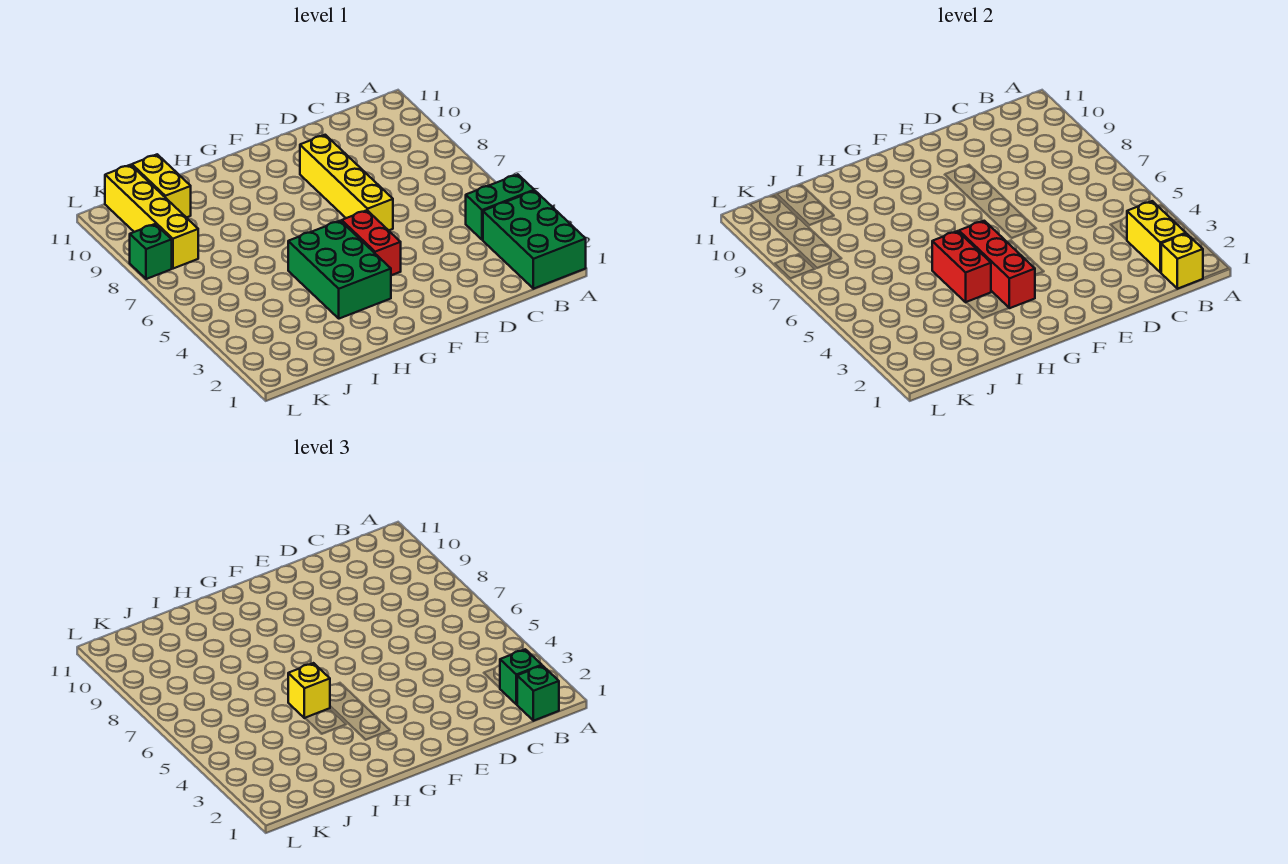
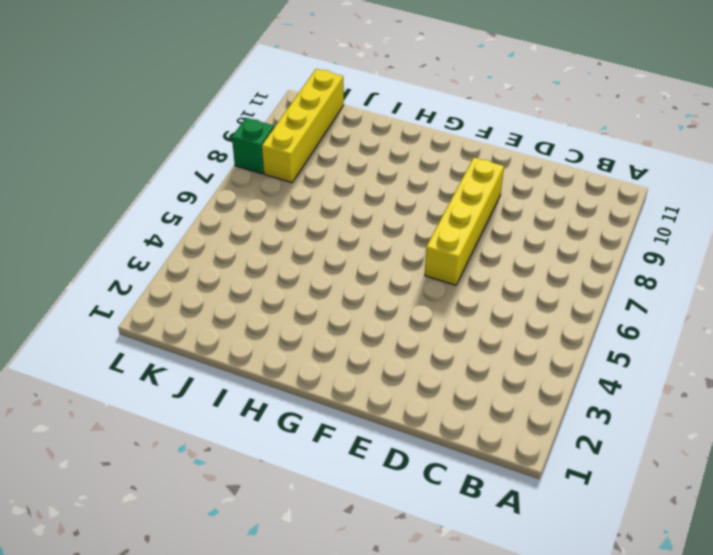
none -> green 2x3 brick [483,191,586,289]
none -> green 1x2 brick [466,174,534,240]
none -> red 1x2 brick [342,210,401,275]

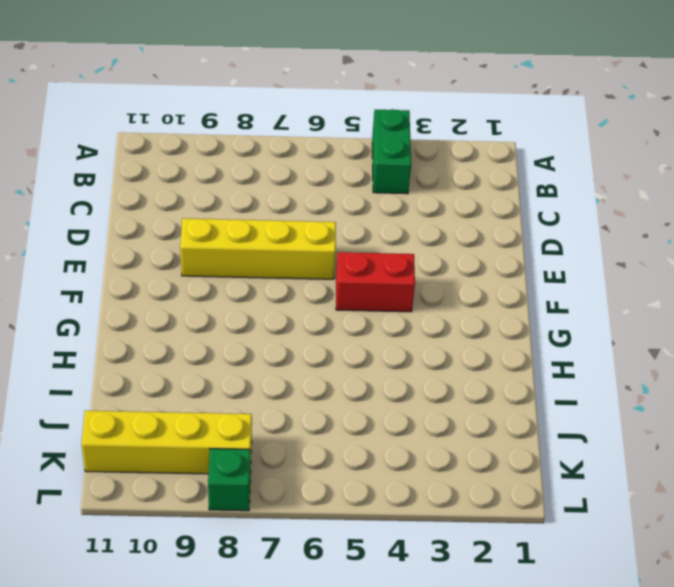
none -> green 2x3 brick [483,191,586,289]
none -> green 2x3 brick [288,221,391,319]
none -> yellow 1x2 brick [132,154,191,218]

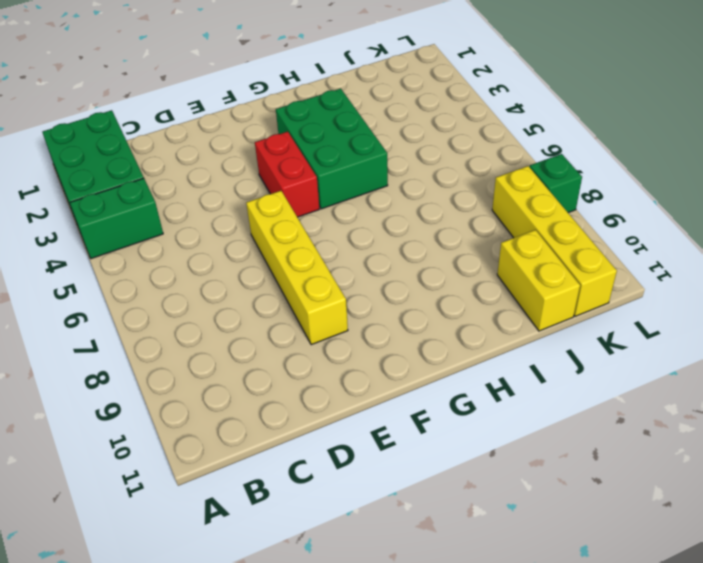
none -> yellow 1x1 brick [1161,234,1203,289]
none -> yellow 1x2 brick [1127,201,1186,272]
none -> red 1x3 brick [959,221,1035,308]

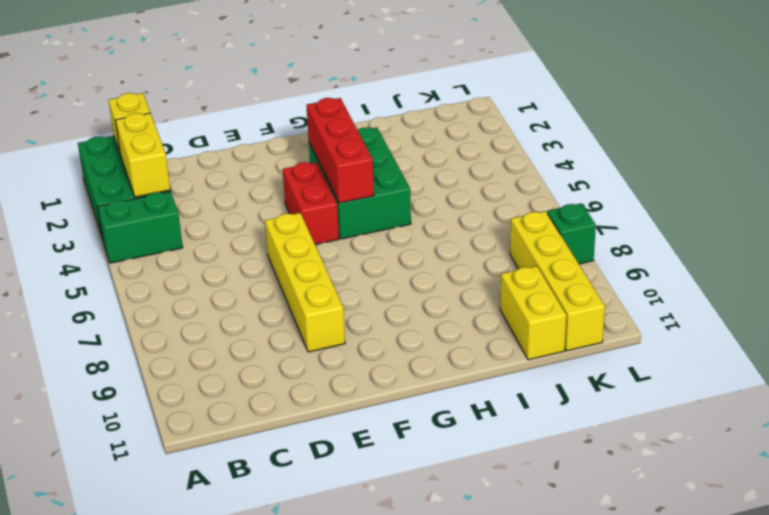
none -> red 1x2 brick [932,231,991,302]
none -> green 1x1 brick [517,666,559,721]
none -> green 1x1 brick [500,649,542,704]

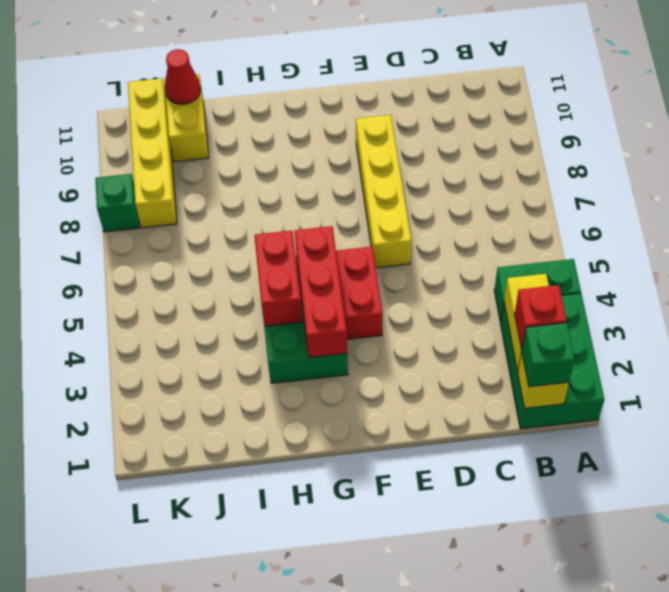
red 1x1 brick [515,285,567,349] -> green 1x1 brick [500,649,542,704]
red 1x1 cone [165,49,201,104] -> none
none -> yellow 1x1 brick [288,663,330,718]

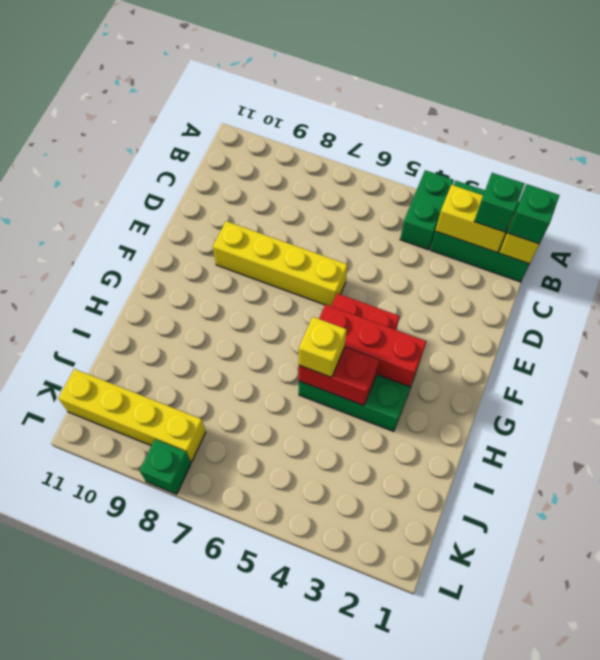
none -> yellow 1x2 brick [132,154,191,218]

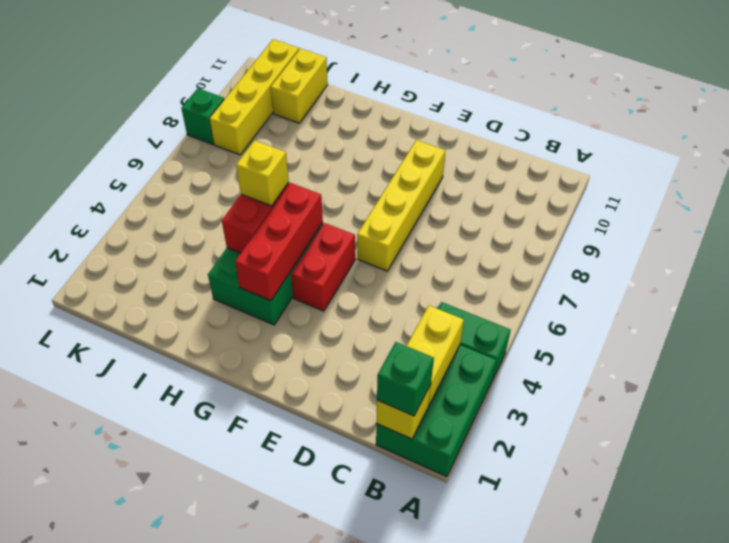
none -> green 1x1 brick [500,649,542,704]

